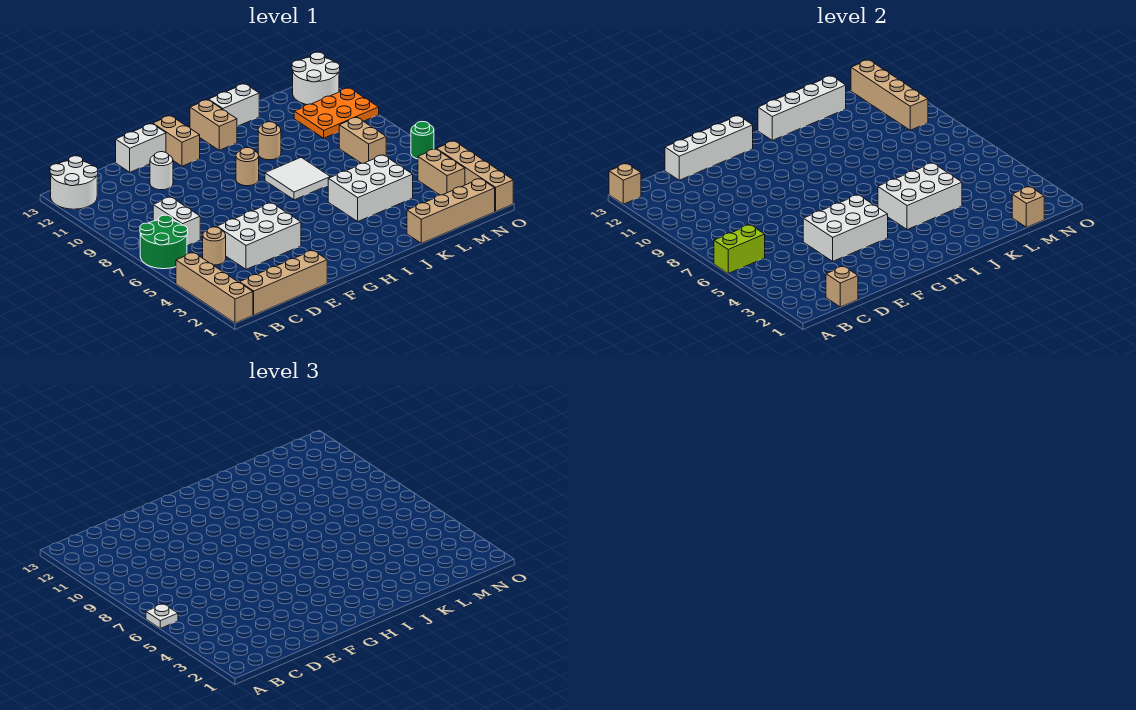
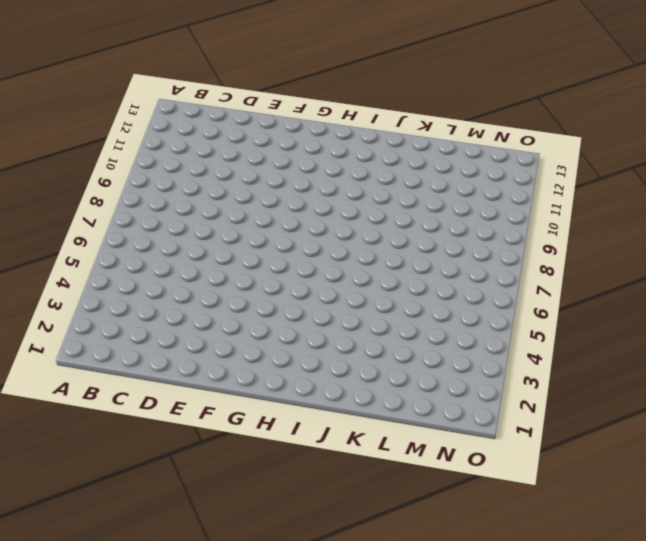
none -> tan 1x4 brick [176,253,253,323]
none -> green 2x2 round brick [140,215,188,269]
none -> white 2x2 round brick [50,156,98,209]
none -> tan 1x4 brick [240,251,327,315]

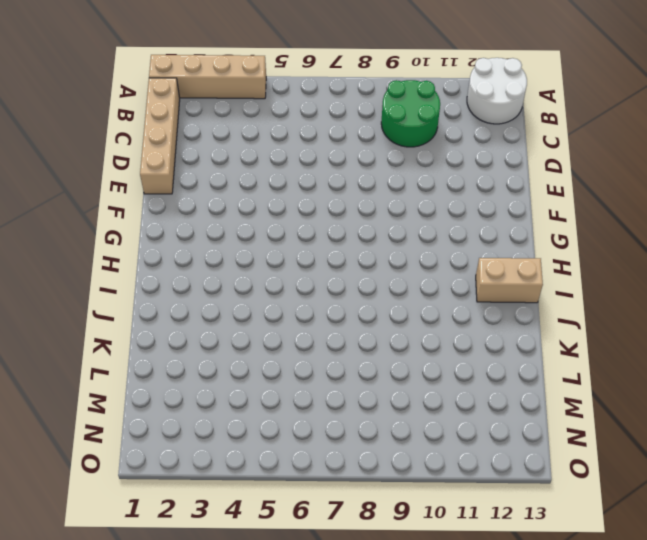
green 2x2 round brick [381,80,440,147] -> green 2x2 round brick moved to [140,215,188,269]
none -> tan 1x1 round brick [203,227,226,265]
none -> white 1x2 brick [153,197,200,246]
none -> white 2x3 brick [217,203,301,269]
none -> white 1x1 round brick [150,152,173,190]

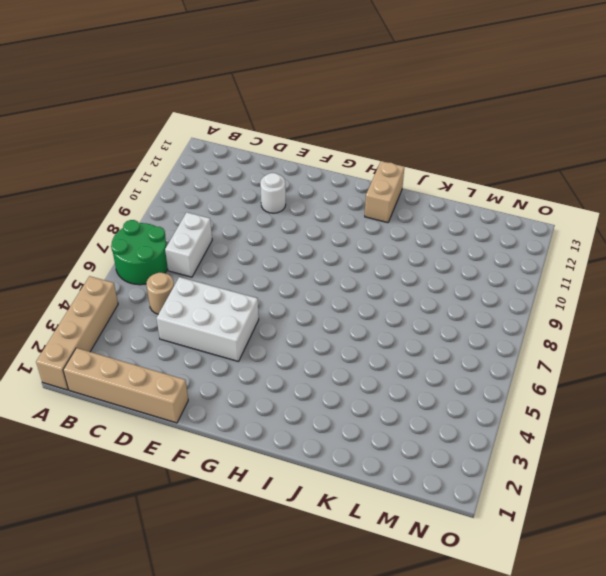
none -> white 2x2 round brick [50,156,98,209]
none -> white 1x2 brick [116,124,166,172]
none -> tan 1x2 brick [153,116,200,166]
none -> tan 1x1 round brick [236,148,259,186]

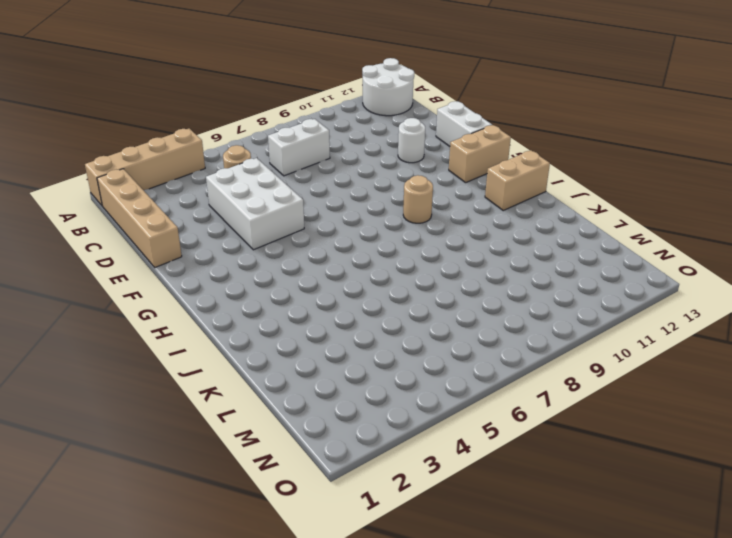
none -> green 2x2 round brick [140,215,188,269]
none -> white 2x2 tile [265,157,330,200]
none -> white 2x3 brick [328,155,413,221]
none -> tan 1x1 round brick [258,122,281,160]

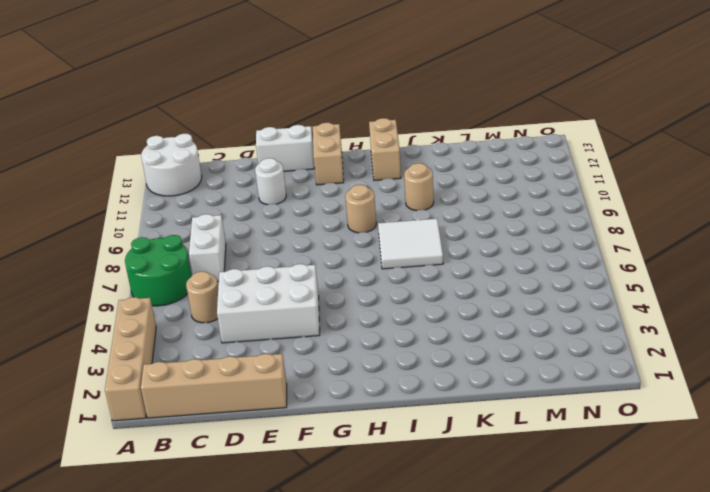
none -> white 2x3 brick [328,155,413,221]
none -> white 1x2 brick [209,84,259,126]
none -> tan 1x4 brick [407,179,495,243]
none -> tan 1x2 brick [339,118,386,163]

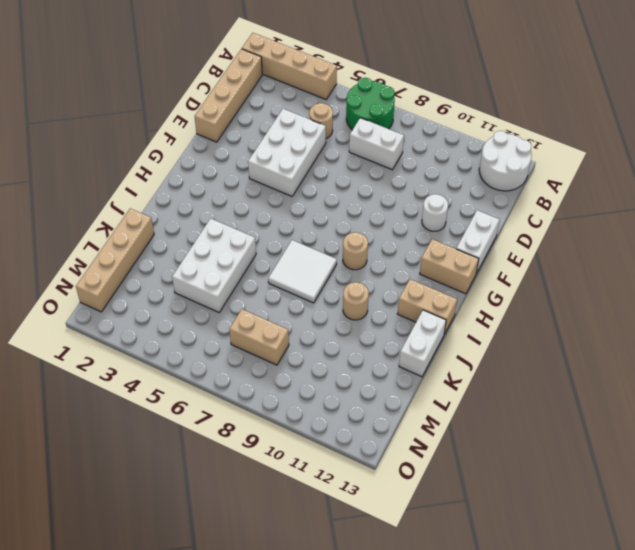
none -> orange 2x3 plate [294,88,379,138]
none -> tan 1x2 brick [418,149,465,195]
none -> white 2x2 round brick [292,52,340,105]
none -> tan 1x4 brick [437,141,513,211]

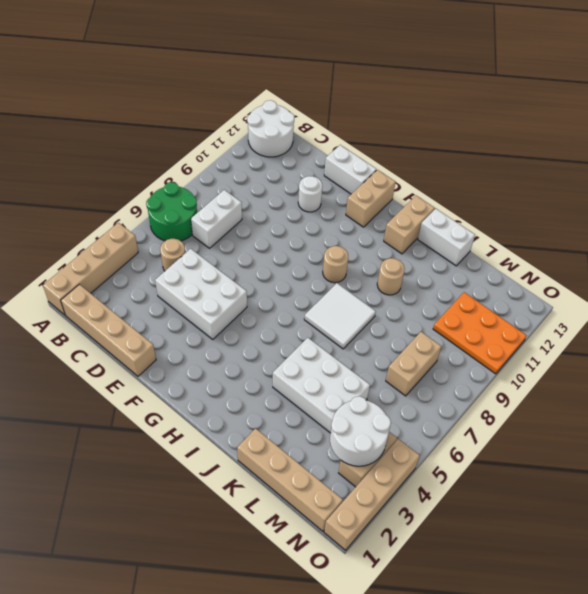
white 2x2 round brick [330,396,391,466] -> white 2x2 round brick moved to [292,52,340,105]
none -> green 1x1 round brick [411,122,434,159]
none -> lime 1x2 brick [714,225,765,273]
none -> tan 1x1 brick [609,163,641,204]
none -> tan 1x1 brick [826,266,858,307]

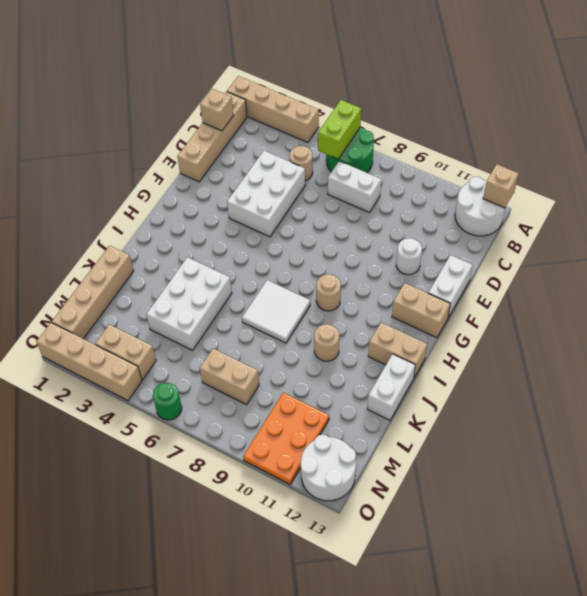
none -> white 1x4 brick [665,116,753,180]
none -> white 2x3 brick [803,195,888,261]
none -> white 2x3 brick [878,163,962,230]
none -> white 1x4 brick [758,76,846,140]

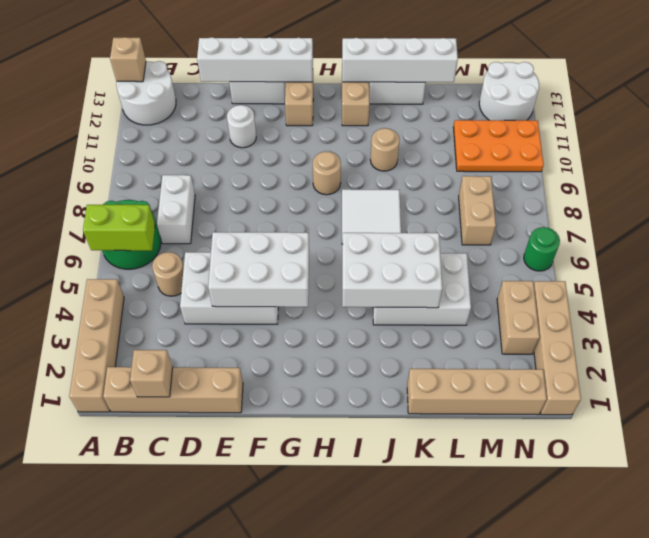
none -> tan 1x1 brick [1012,187,1044,227]
none -> tan 1x4 brick [851,60,928,130]
none -> white 1x1 plate [146,604,178,628]

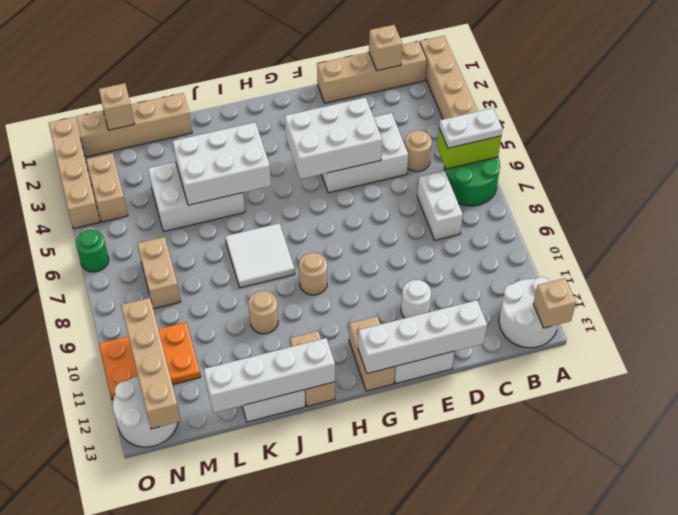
white 1x2 plate [439,108,503,148] -> white 1x1 plate [146,604,178,628]

